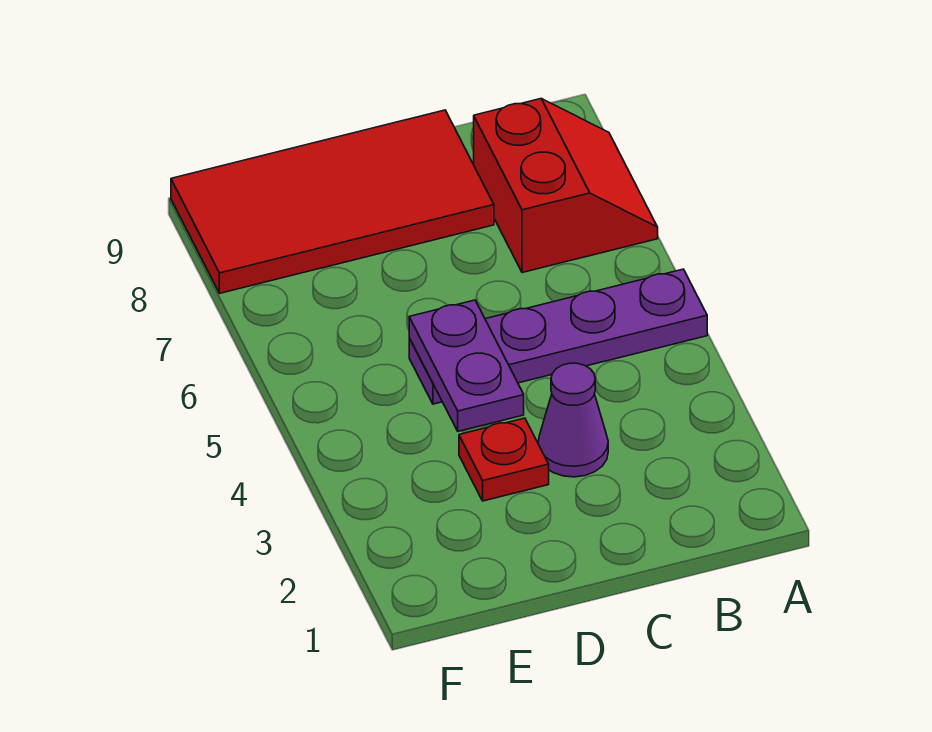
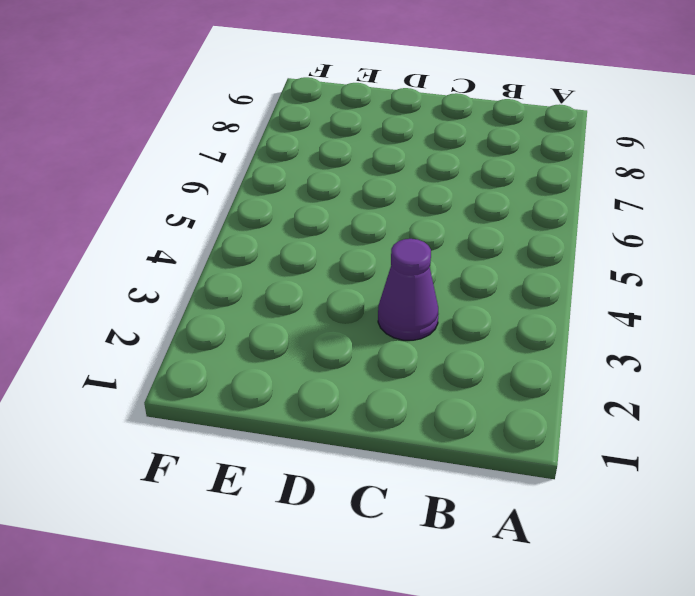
none -> purple 1x4 plate [409,269,707,404]
none -> red 2x2 slope [474,99,658,273]

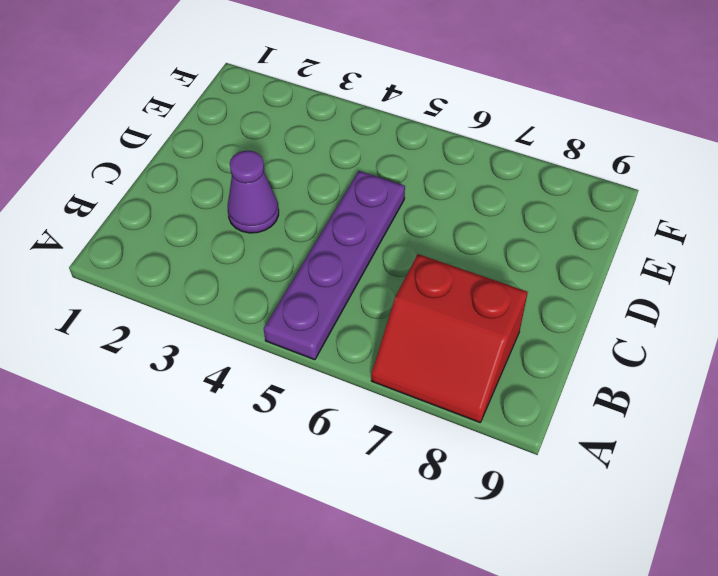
none -> red 2x4 tile [171,110,494,293]
none -> red 1x1 plate [459,418,549,501]

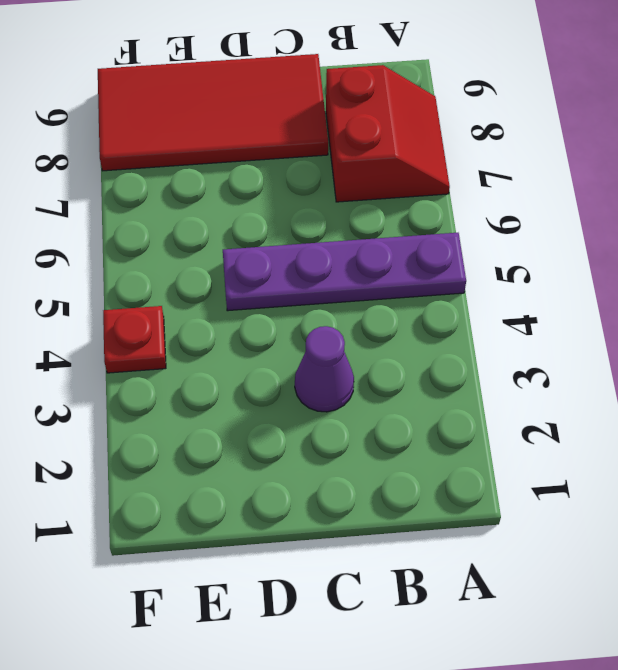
red 1x1 plate [103,306,166,373] -> red 1x1 plate moved to [459,418,549,501]
none -> purple 1x2 plate [409,300,524,431]

